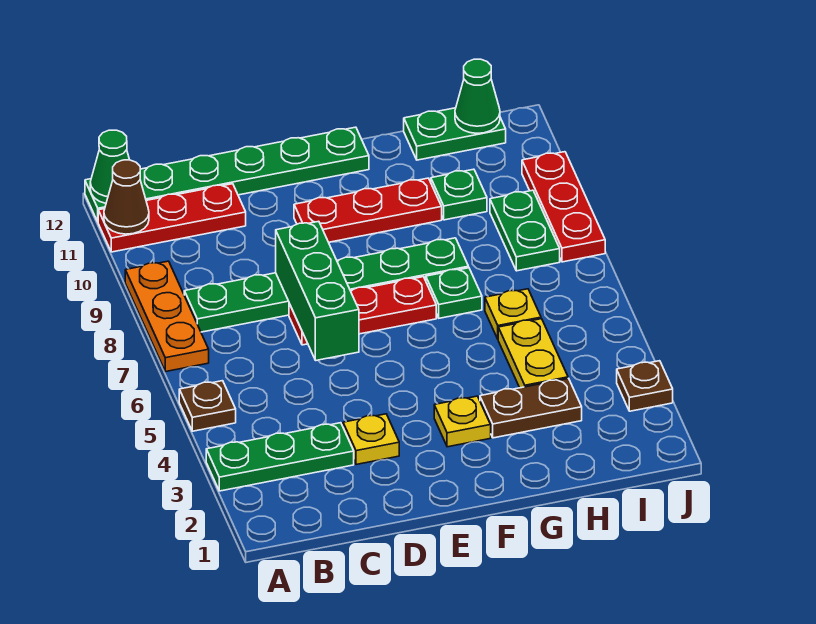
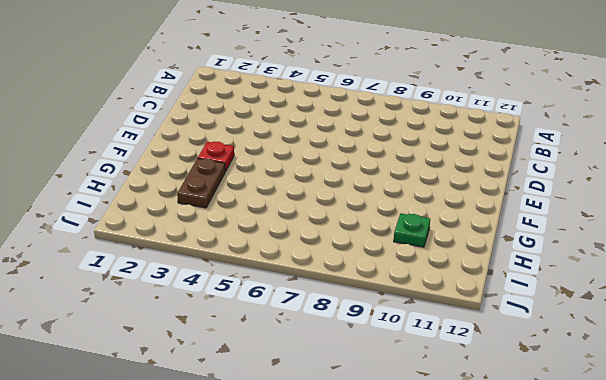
red 1x1 plate [198,142,234,172] -> yellow 1x1 plate [434,396,491,447]
none -> green 1x3 plate [206,423,354,491]
none -> brown 1x1 plate [179,381,236,431]
none -> orange 1x3 plate [125,261,209,372]

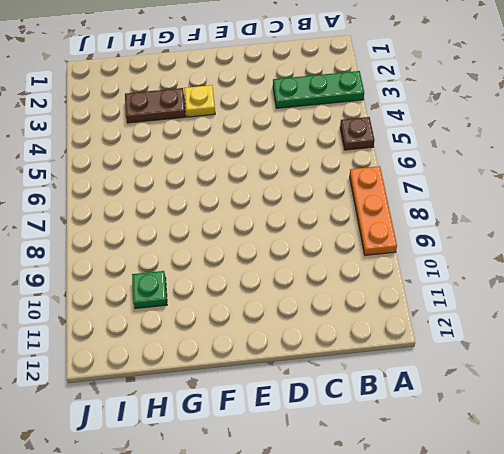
none -> red 1x3 plate [98,184,246,252]
none -> green 1x6 plate [85,127,369,221]
none -> green 1x6 plate [184,238,469,332]

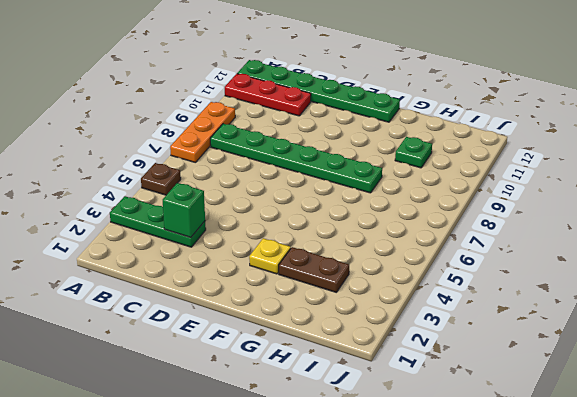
green 1x1 brick [163,183,205,237] -> none
none -> yellow 1x1 plate [343,414,399,465]
none -> red 1x3 plate [289,277,436,345]
none -> red 1x3 plate [294,178,442,242]

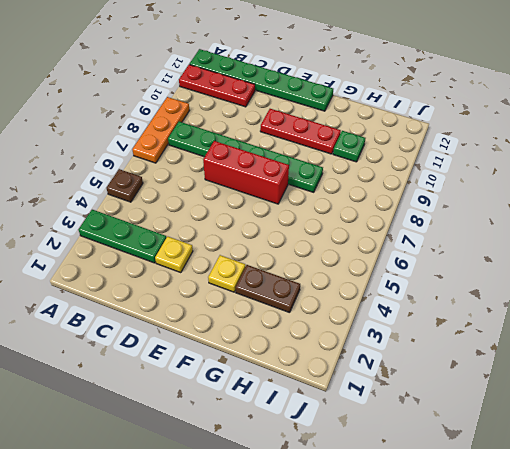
red 1x3 brick [203,141,289,204] -> red 1x3 plate [289,277,436,345]
none -> green 1x1 plate [426,268,482,318]
none -> yellow 1x2 plate [498,319,568,388]
none -> yellow 1x1 plate [485,289,541,339]

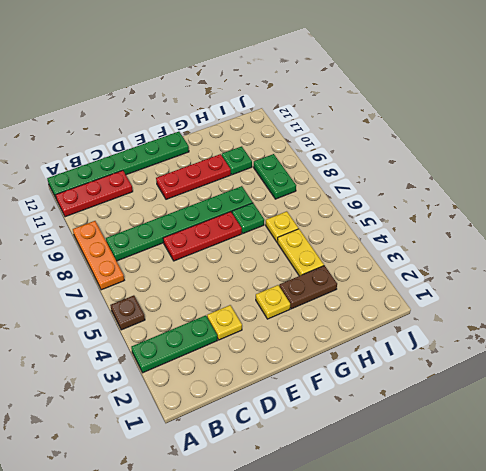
none -> green 1x2 plate [404,108,506,160]
none -> brown 1x1 plate [617,361,673,411]
none -> red 1x3 plate [522,152,605,262]

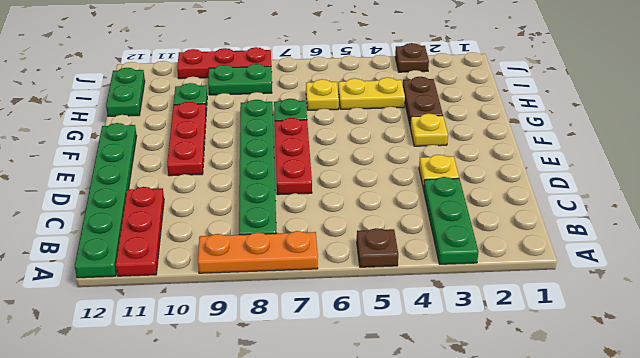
none -> brown 1x1 cone [104,160,149,234]
none -> green 1x1 cone [90,130,129,204]
none -> green 1x3 brick [276,221,359,360]

